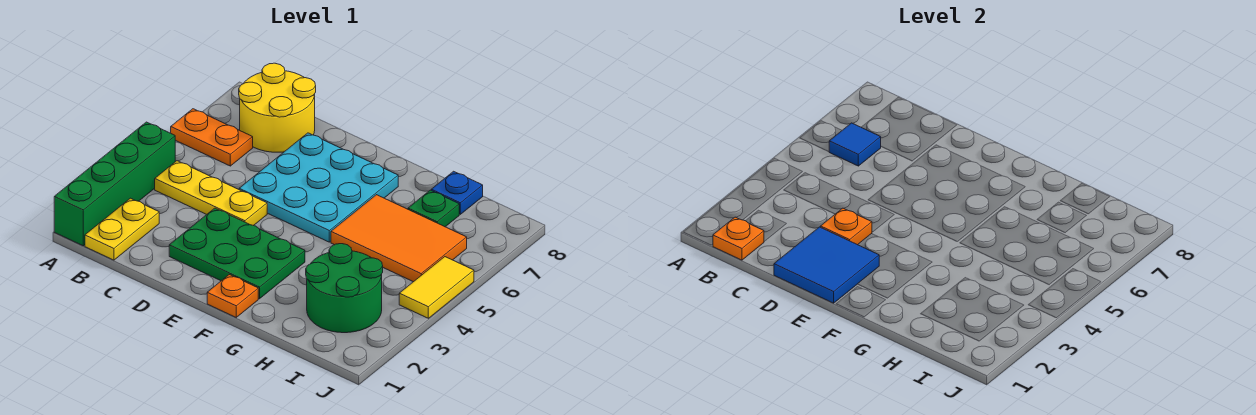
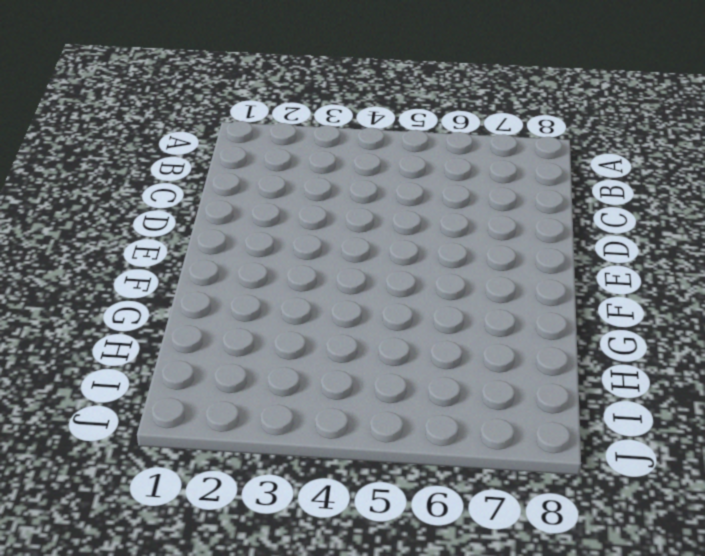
none -> green 1x4 brick [54,122,175,246]
none -> orange 1x2 plate [171,109,253,166]
none -> yellow 1x2 plate [85,198,159,260]

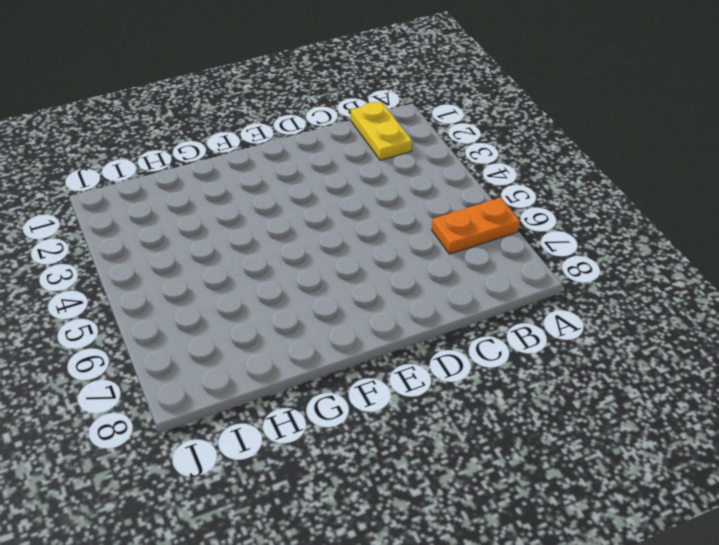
none -> green 1x4 brick [54,122,175,246]
none -> yellow 1x3 plate [155,161,267,226]
none -> yellow 2x2 round brick [239,63,316,152]

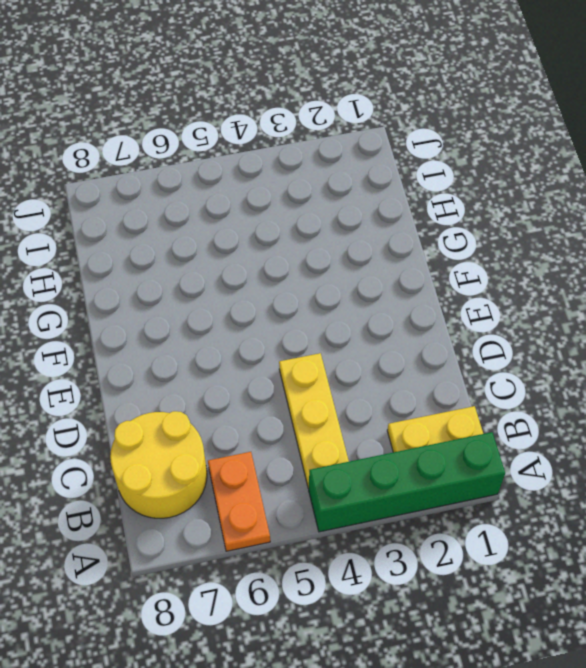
none -> green 2x3 plate [169,208,305,299]
none -> cyan 3x3 plate [239,133,398,242]
none -> orange 1x1 plate [207,275,258,317]

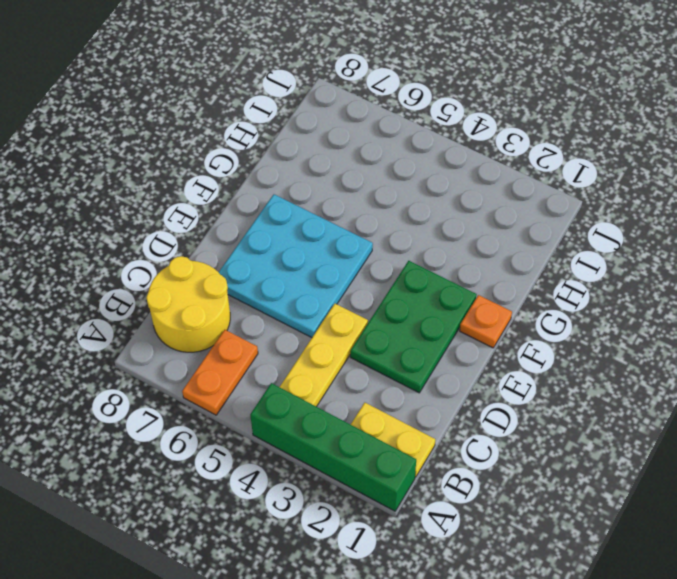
none -> orange 2x3 tile [331,195,467,282]
none -> green 2x2 round brick [306,244,383,333]
none -> green 1x1 plate [408,190,459,227]

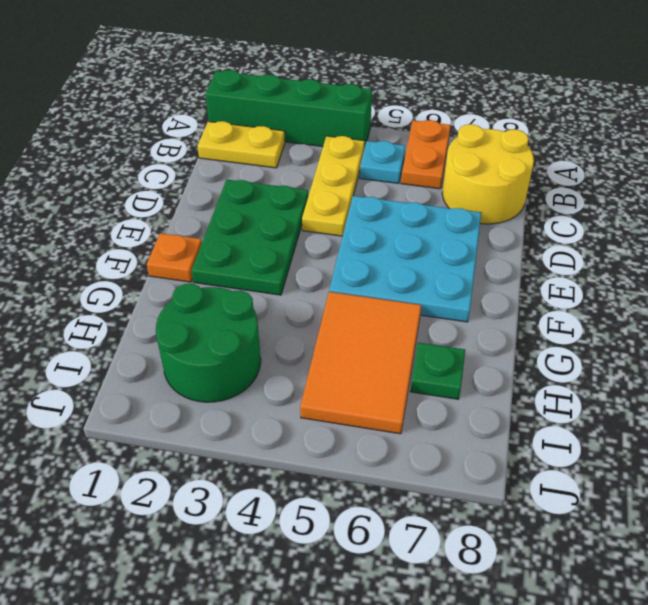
cyan 1x1 plate [360,141,405,183] -> none
none -> blue 1x1 plate [431,171,483,214]
none -> yellow 1x2 tile [399,257,474,318]
none -> orange 1x1 plate [713,217,764,260]

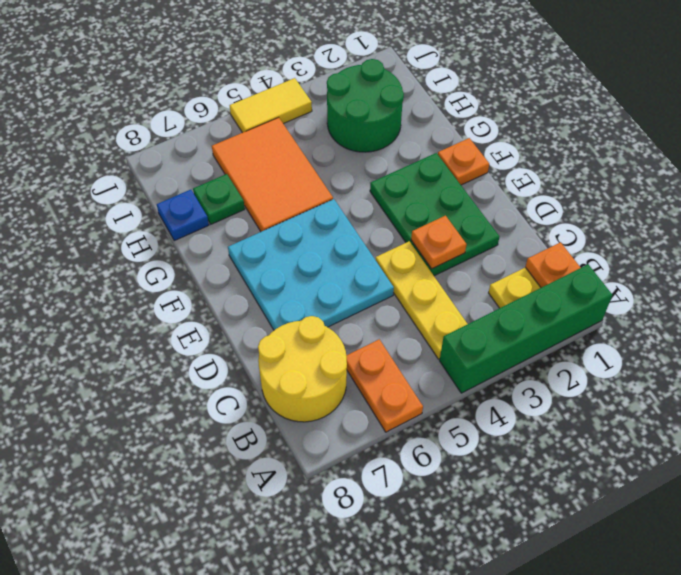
none -> blue 1x1 tile [829,123,881,166]
none -> blue 2x2 tile [774,227,879,303]

